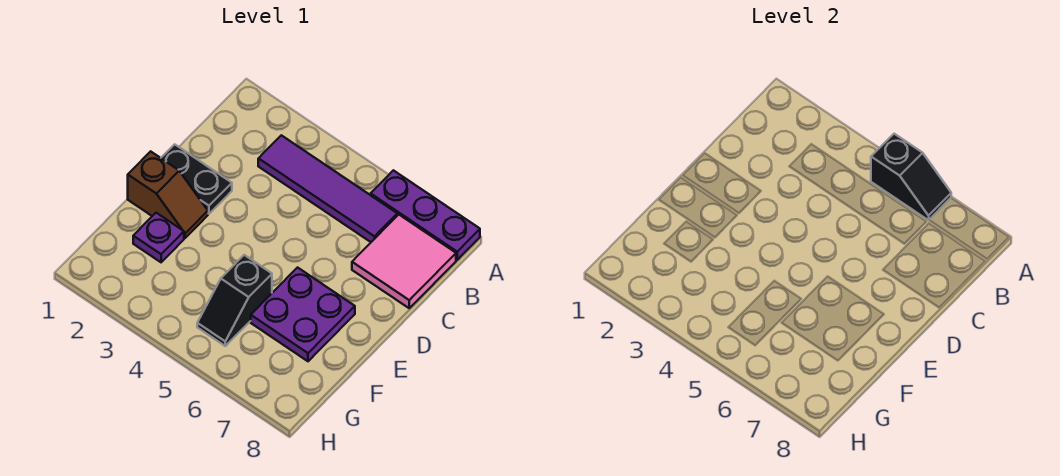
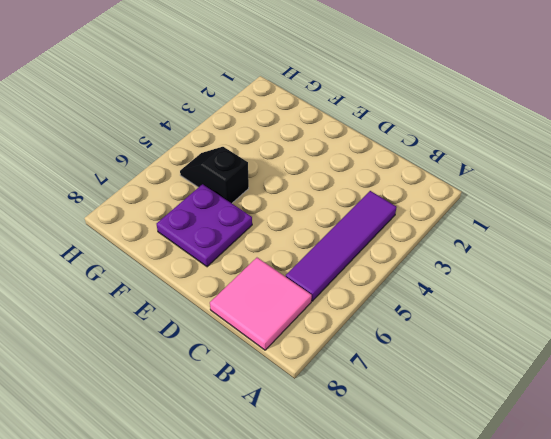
none -> purple 1x3 plate [371,170,480,260]
none -> black 1x2 plate [161,144,232,214]

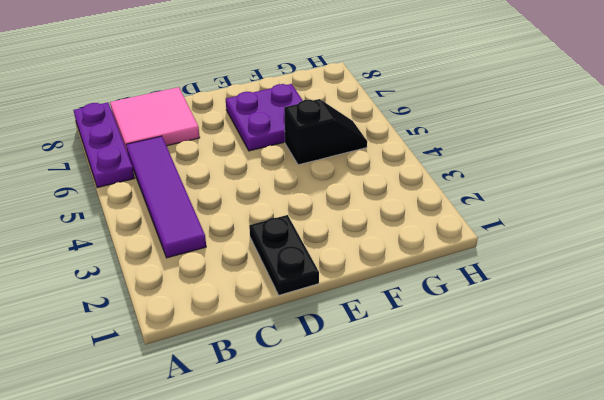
none -> brown 1x2 slope [128,151,208,238]
none -> purple 1x1 plate [133,213,184,262]

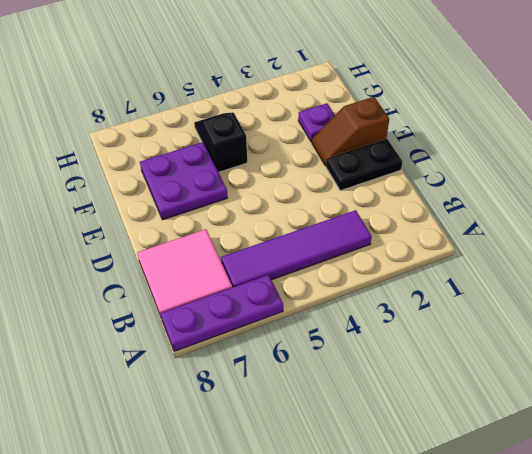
none -> black 1x2 slope [871,134,951,220]

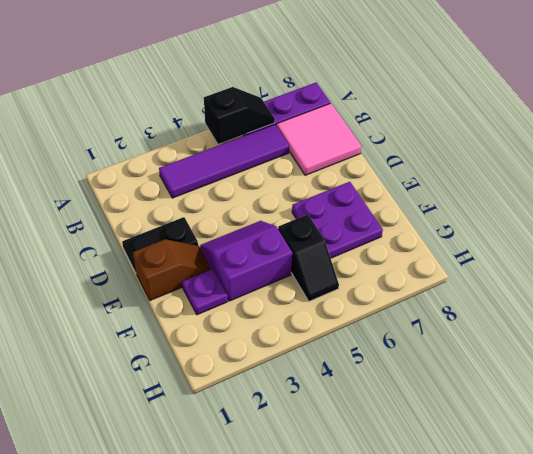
purple 2x2 slope [200,221,292,301] -> none

